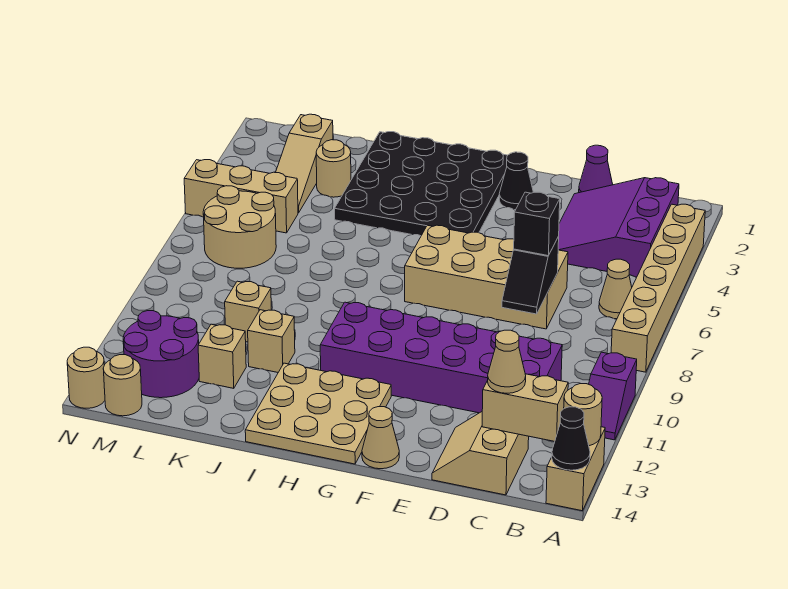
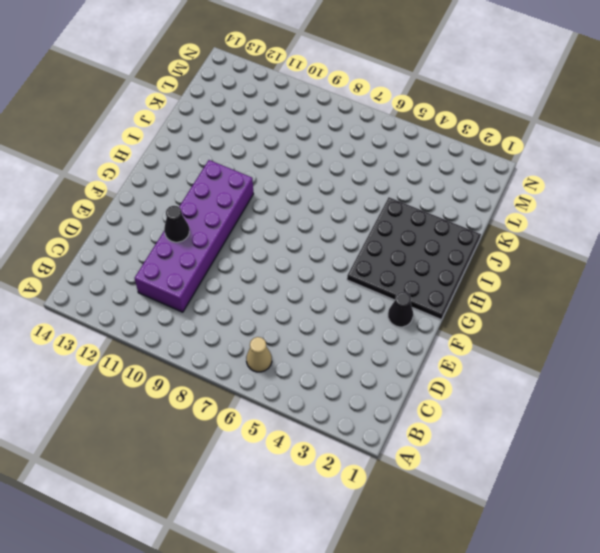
black 1x1 cone [164,206,189,242] -> black 1x1 cone moved to [552,407,590,470]
none -> tan 1x6 brick [611,204,705,372]
none -> purple 1x2 slope [589,352,637,440]
none -> tan 1x2 brick [546,427,605,511]

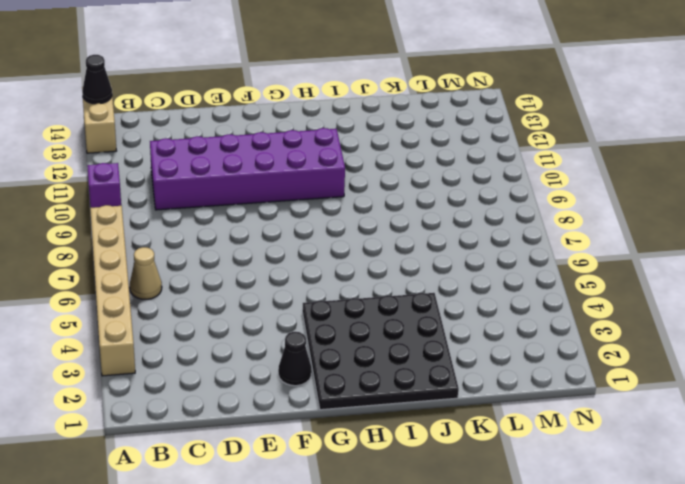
none -> purple 3x3 slope [558,178,679,277]
none -> tan 2x2 slope [432,412,529,495]
none -> purple 1x1 cone [579,145,613,193]

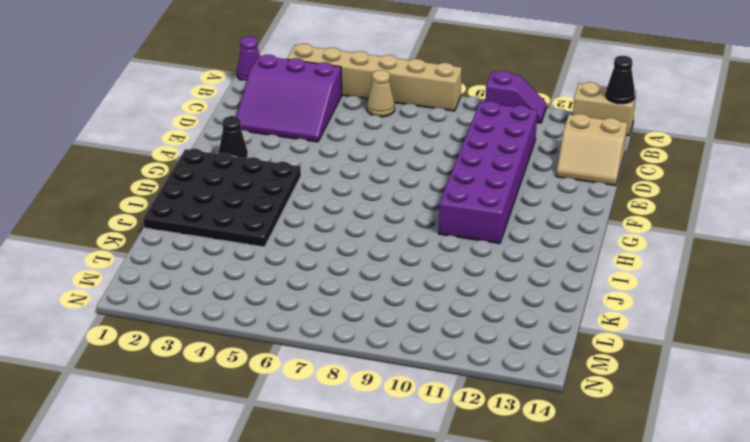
purple 1x1 cone [237,36,259,81] -> purple 1x1 cone moved to [579,145,613,193]
none -> tan 2x4 brick [405,225,568,329]
none -> tan 1x1 cone [362,407,399,469]
none -> tan 3x3 plate [245,363,391,464]

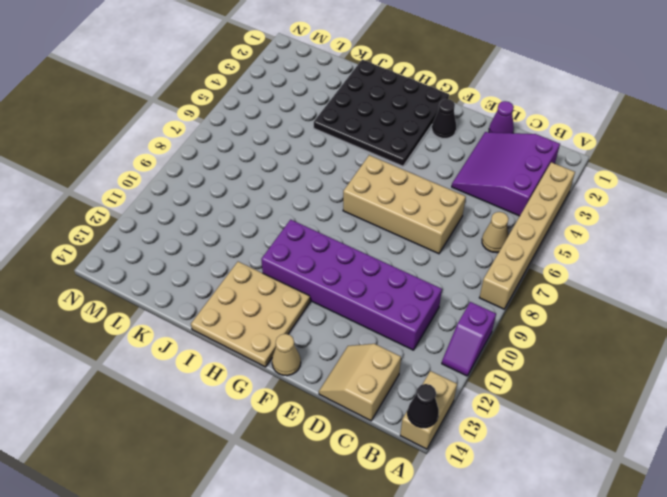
none -> tan 1x1 brick [248,310,295,372]
none -> tan 1x1 round brick [316,140,351,197]
none -> tan 1x1 brick [225,281,271,342]

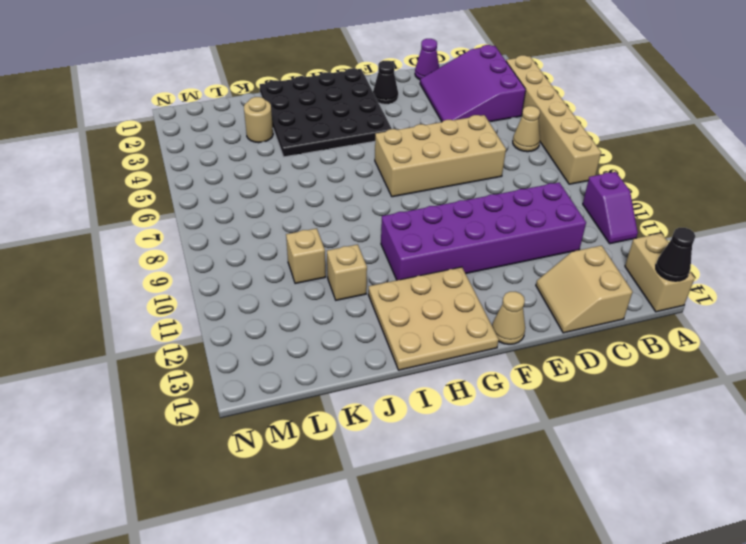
none -> tan 1x1 brick [198,324,246,388]
none -> tan 1x3 slope [276,114,333,213]
none -> tan 1x3 brick [184,160,298,233]

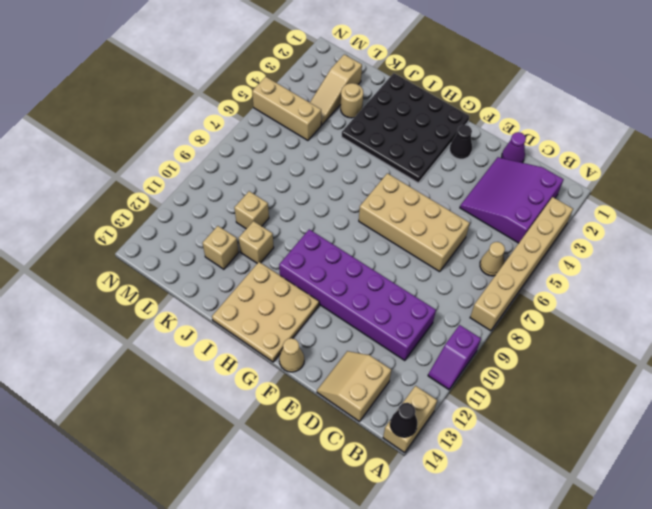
none -> tan 2x2 round brick [203,186,276,268]
none -> purple 2x2 round brick [123,311,199,398]
none -> tan 1x1 round brick [103,355,142,416]

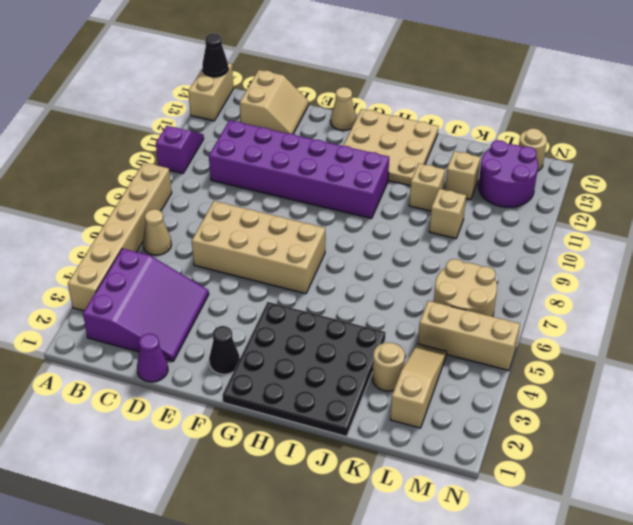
none -> tan 1x1 round brick [67,347,105,408]
none -> tan 1x1 round brick [564,384,602,446]
none -> tan 1x2 brick [482,374,568,441]

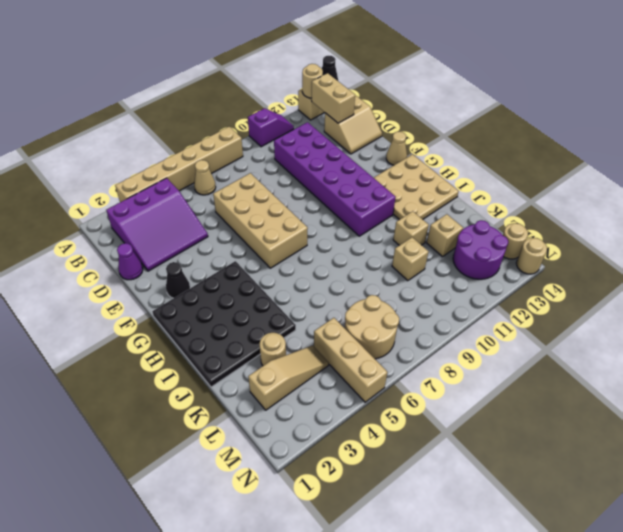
none -> black 1x2 slope [502,237,559,314]
none -> tan 1x1 cone [488,330,526,393]
none -> black 1x1 brick [514,192,560,256]

